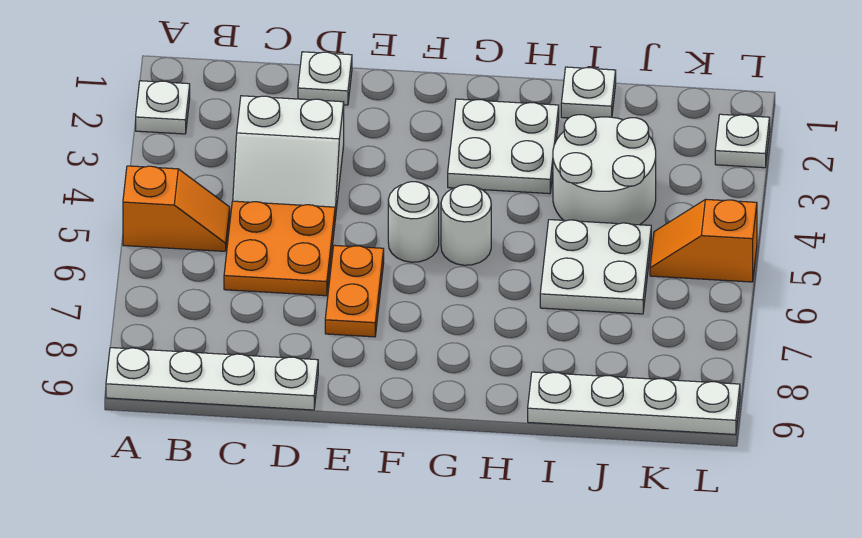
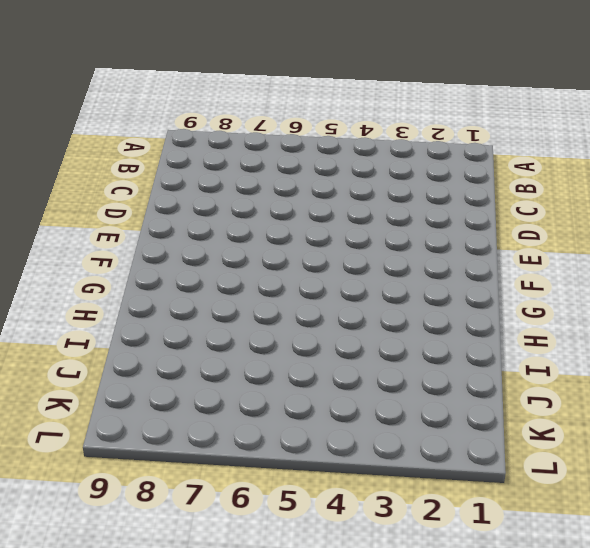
none -> white 1x1 plate [136,81,190,134]
none -> orange 1x2 slope [123,166,230,251]
none -> white 1x4 plate [106,348,318,410]

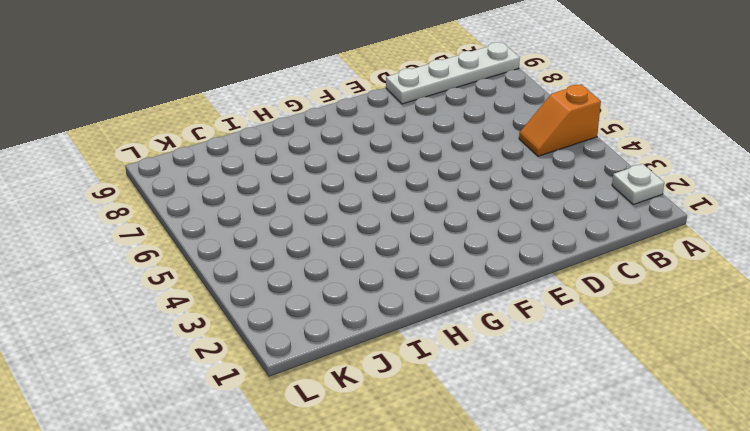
none -> white 2x2 slope [233,96,344,218]
none -> orange 2x2 plate [224,201,335,296]
none -> white 1x1 plate [298,52,352,105]

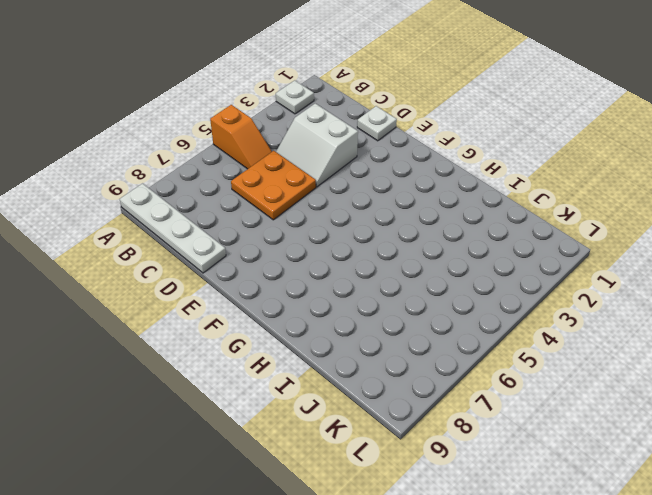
none -> orange 1x2 plate [325,245,384,337]
none -> white 1x1 round brick [388,182,439,262]
none -> white 2x2 plate [448,99,559,194]

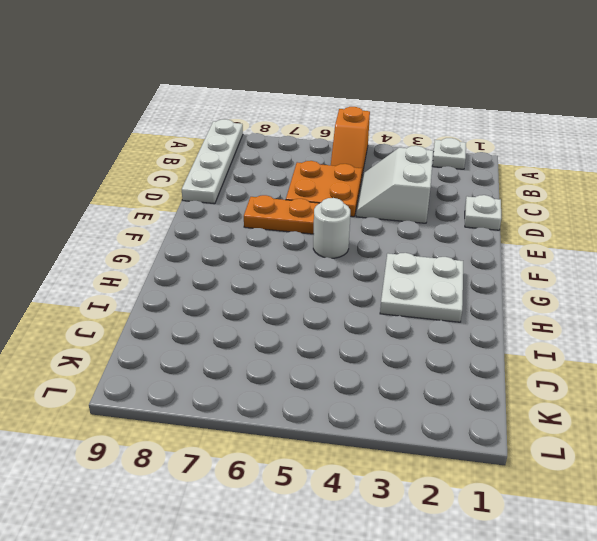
none -> white 1x1 round brick [441,185,491,265]
none -> white 1x1 plate [561,67,616,118]
none -> white 2x2 round brick [553,115,656,225]

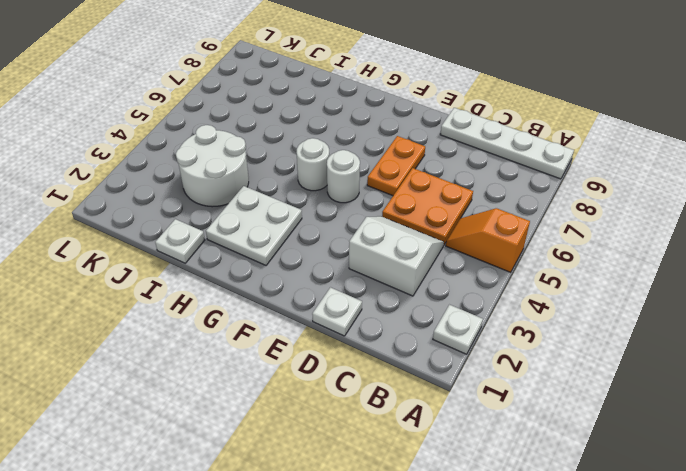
none -> white 2x2 plate [540,220,651,314]
none -> white 1x4 plate [528,372,740,435]
none -> orange 1x2 slope [650,199,757,282]

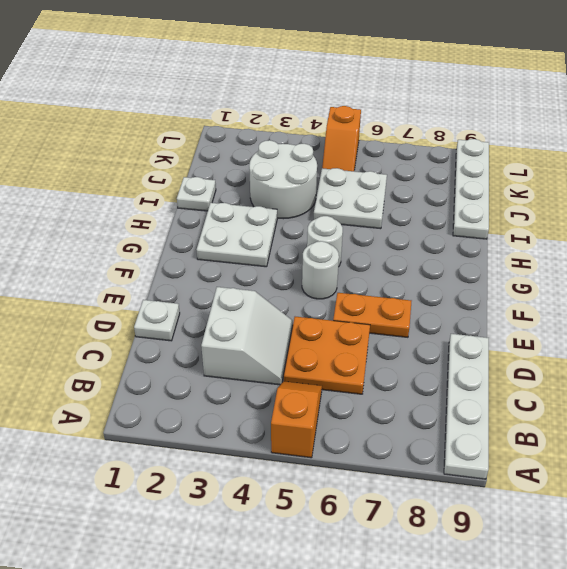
none -> white 1x1 plate [136,81,190,134]
none -> white 1x1 plate [715,114,770,168]

